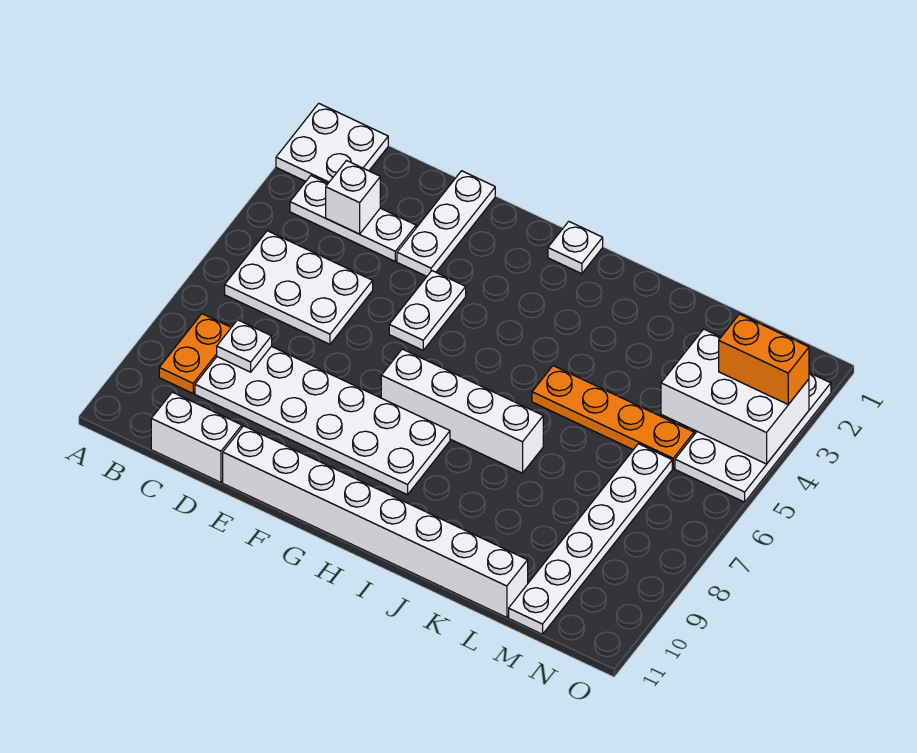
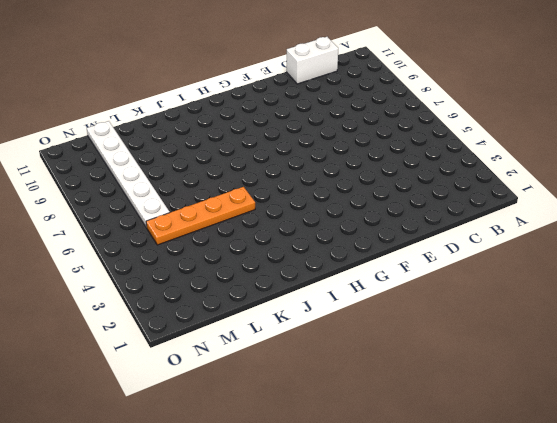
none -> white 2x2 plate [276,103,388,183]
none -> white 1x3 plate [290,176,416,261]
none -> white 2x3 plate [225,231,373,344]

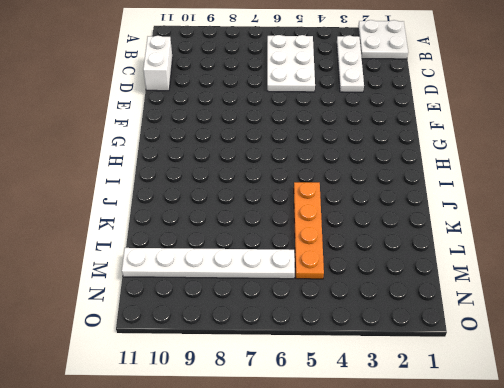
none -> orange 1x2 plate [159,314,231,393]
none -> white 2x6 plate [195,346,450,495]
none -> white 1x3 plate [397,171,495,276]

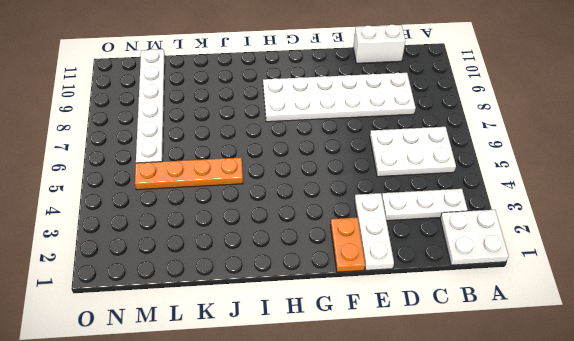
orange 1x2 plate [331,217,365,272] -> orange 1x2 plate moved to [159,314,231,393]
none -> white 1x8 brick [223,426,528,617]
none -> white 1x2 plate [389,271,466,350]
none -> white 1x4 brick [381,349,543,473]

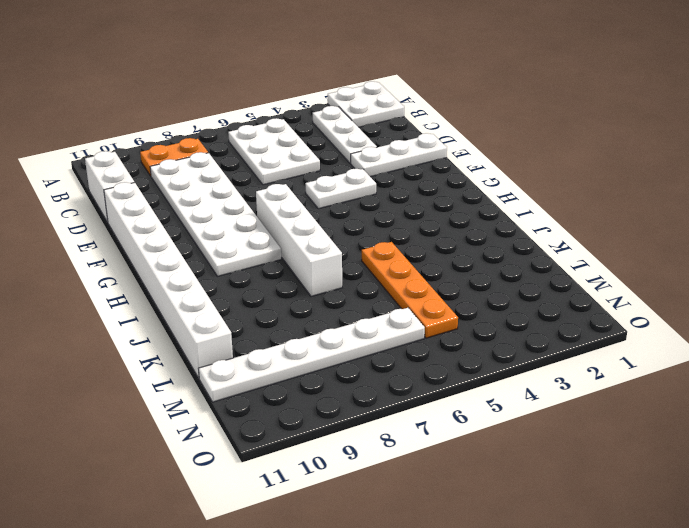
none -> white 1x1 plate [548,221,603,274]
none -> white 2x4 plate [675,373,831,502]
none -> white 1x1 brick [326,161,380,234]

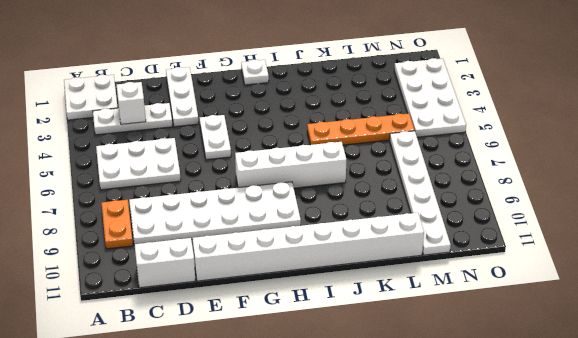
none -> white 1x1 plate [217,320,272,372]
none -> white 2x3 brick [661,329,809,464]
none -> orange 1x2 brick [719,314,809,404]

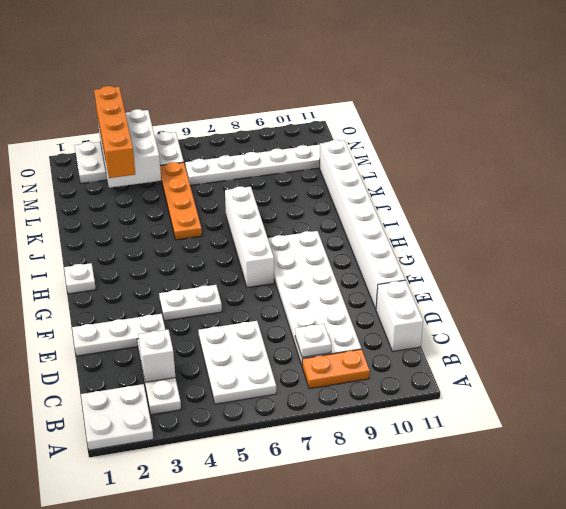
orange 1x4 brick [94,86,135,178] -> orange 1x2 brick [719,314,809,404]

